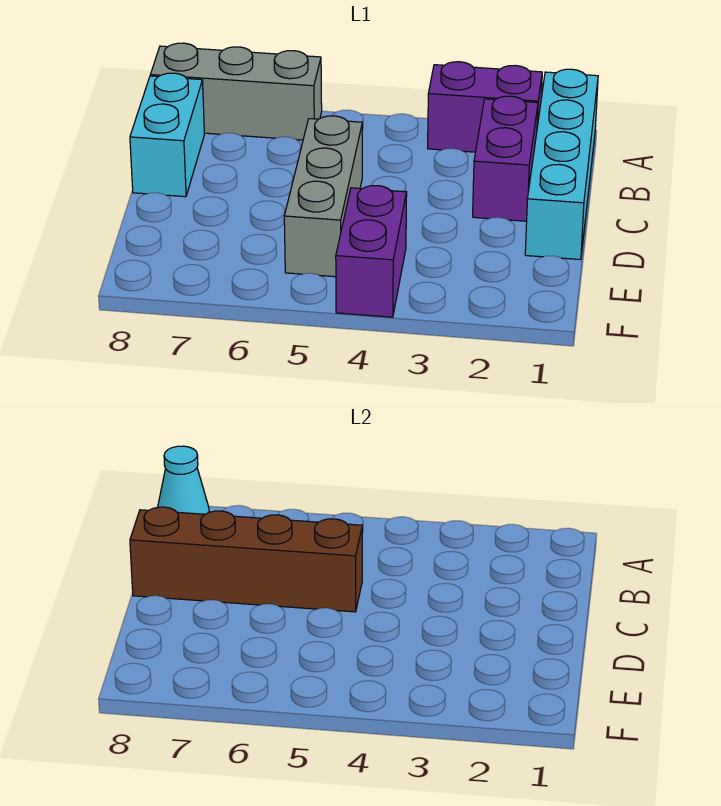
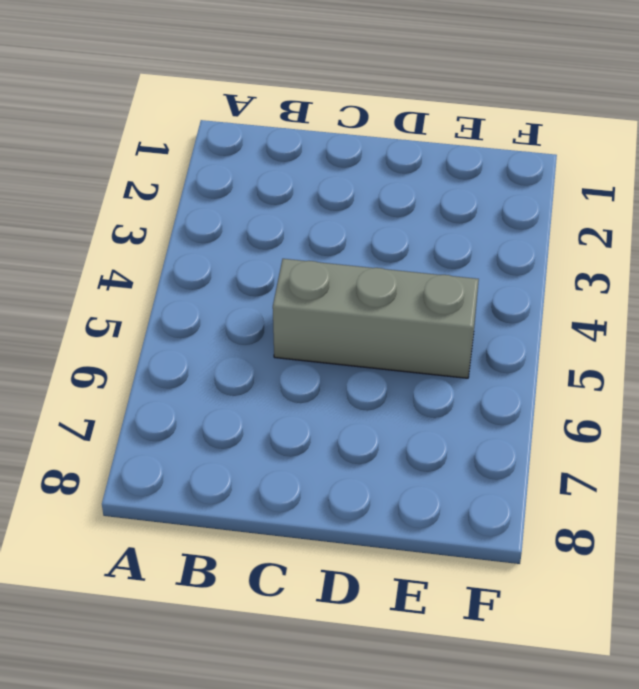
none -> cyan 1x4 brick [525,69,598,260]
none -> purple 1x2 brick [428,62,542,152]

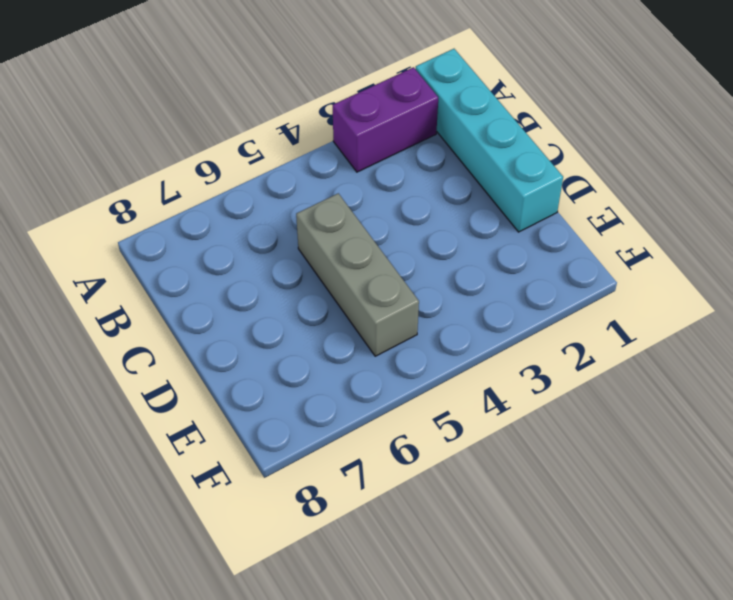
none -> grey 1x3 brick [150,43,322,140]
none -> purple 1x2 brick [473,96,538,221]

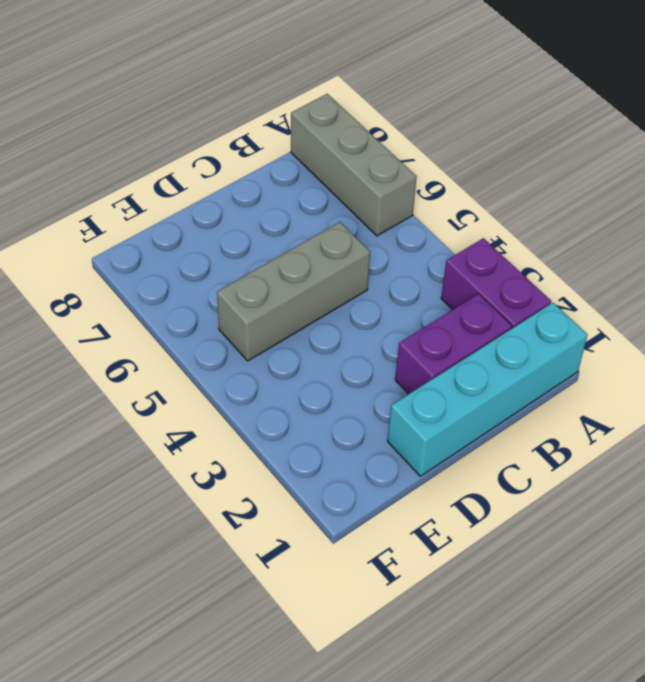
none -> cyan 1x2 brick [130,73,204,197]
none -> purple 1x2 brick [336,186,407,317]

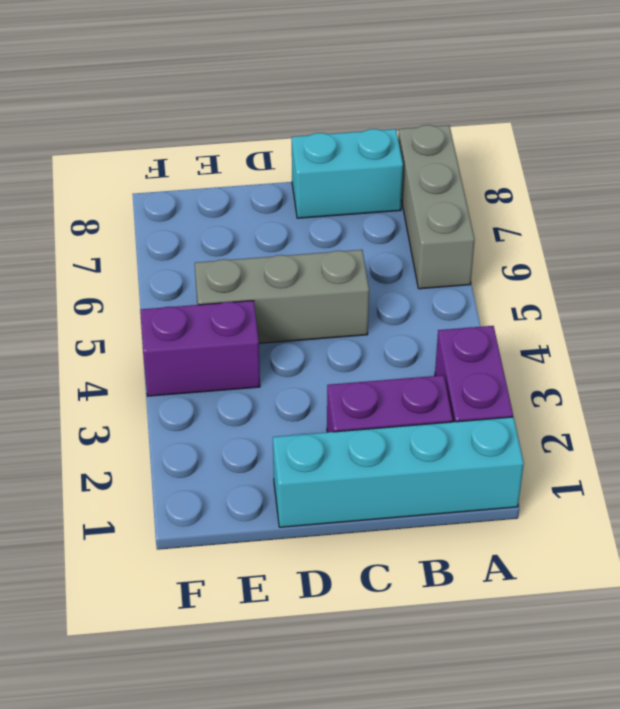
none -> cyan 1x1 cone [158,446,209,514]
none -> brown 1x4 brick [130,507,362,612]

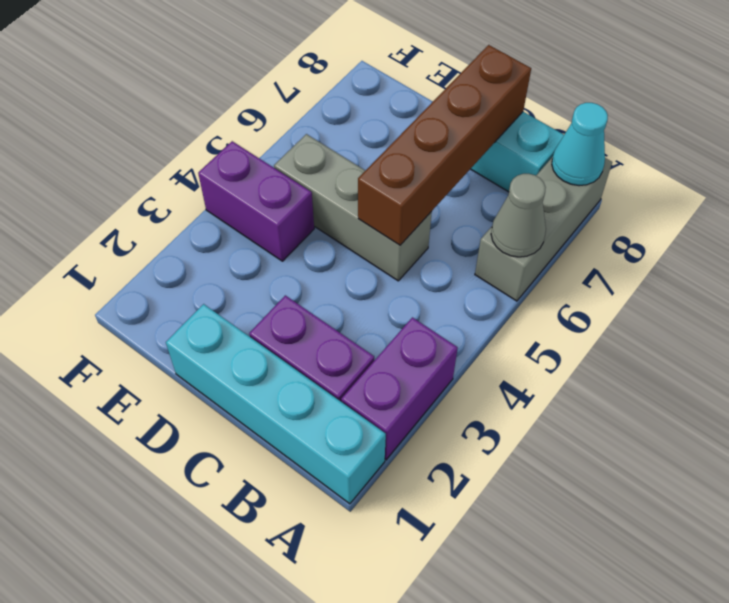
grey 1x1 cone [491,174,546,257] -> none

